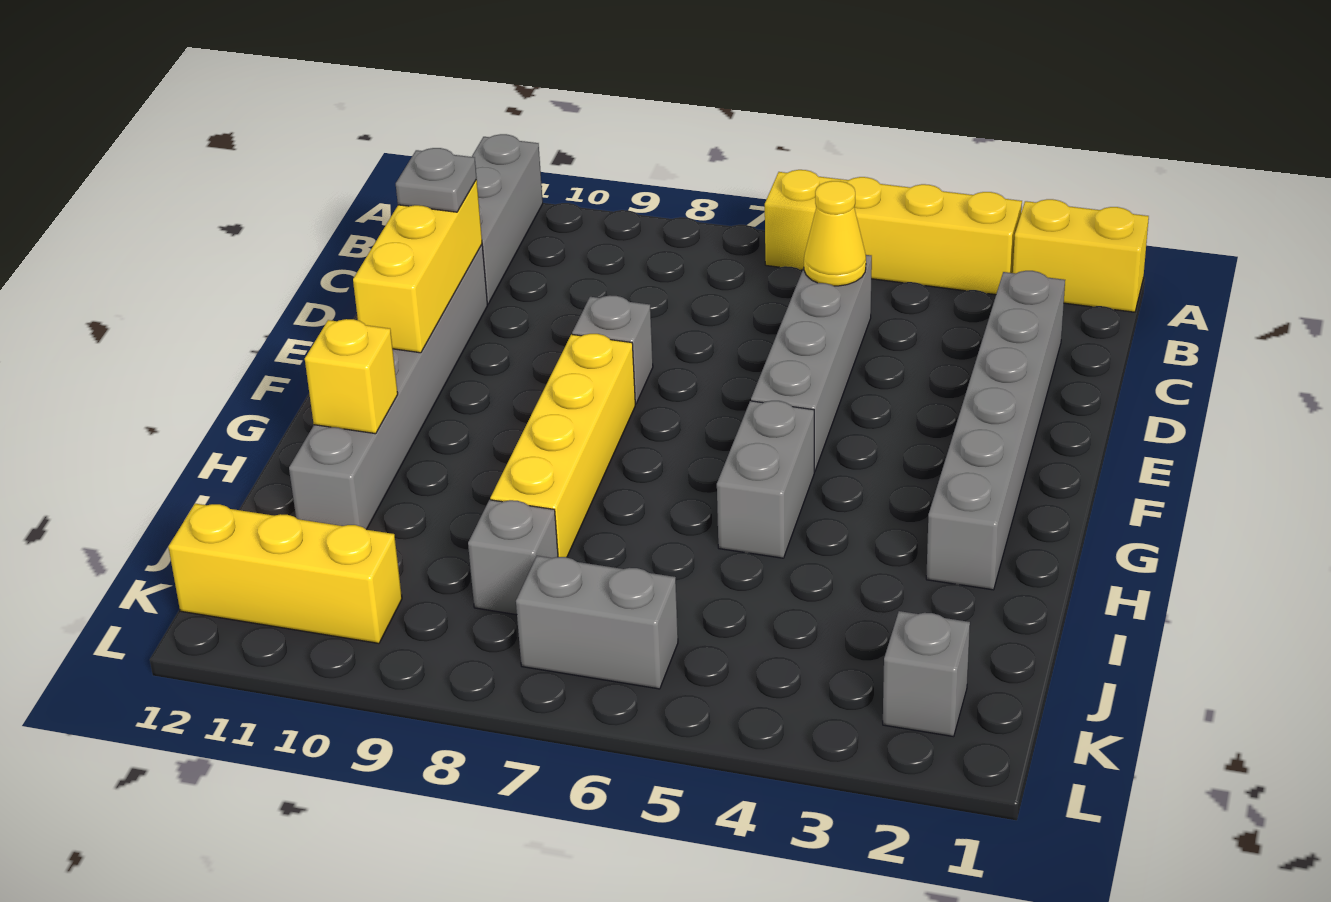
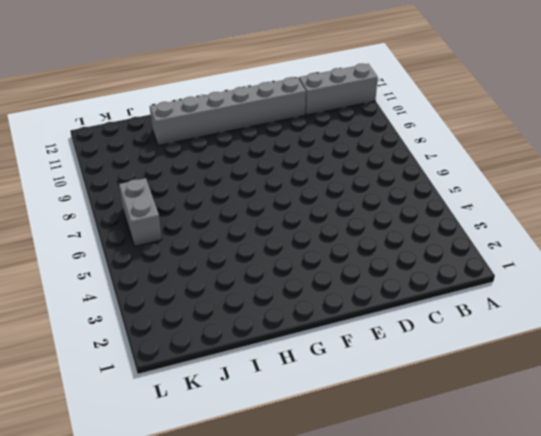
none -> yellow 1x2 brick [1013,199,1149,312]
none -> yellow 1x4 brick [765,170,1022,295]
none -> grey 1x6 brick [926,271,1065,590]

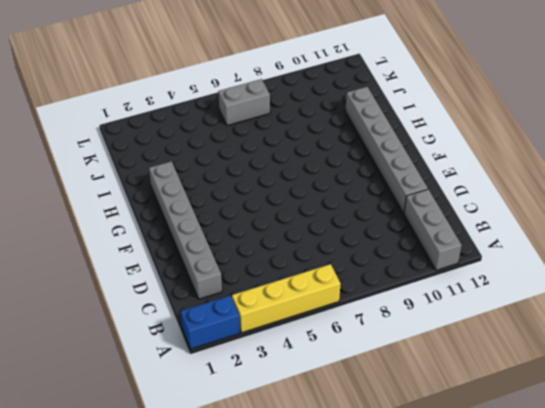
blue 1x2 brick [181,295,240,349] -> yellow 1x2 brick [1013,199,1149,312]
none -> grey 1x4 brick [751,255,872,472]
none -> grey 1x1 brick [572,295,653,404]
none -> yellow 1x4 brick [490,334,635,557]

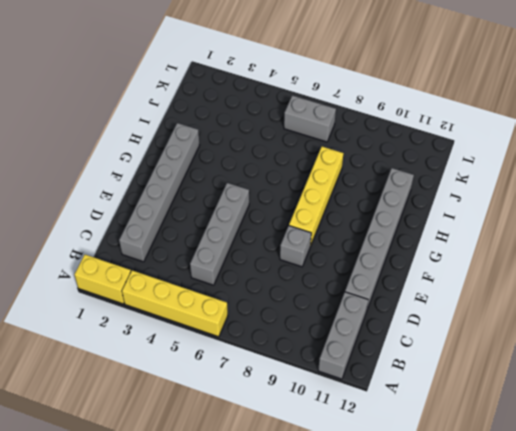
none -> grey 1x2 brick [717,401,814,558]
none -> grey 1x1 brick [468,500,558,615]
none -> grey 1x1 brick [883,611,970,737]

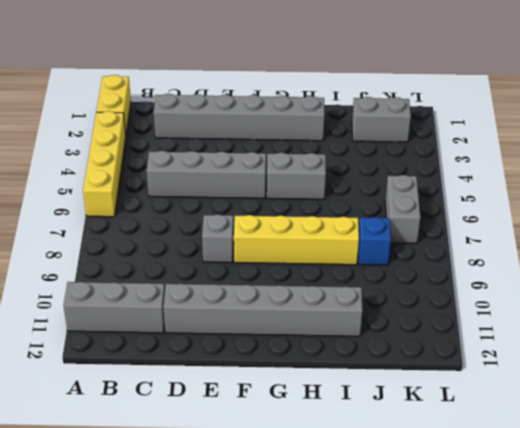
grey 1x2 brick [352,97,411,142] -> grey 1x1 brick [883,611,970,737]
blue 1x1 brick [358,217,391,265] -> grey 1x1 brick [468,500,558,615]
none -> yellow 1x3 brick [169,504,402,643]
none -> yellow 1x1 cone [804,181,866,286]
none -> yellow 1x3 brick [353,180,482,353]

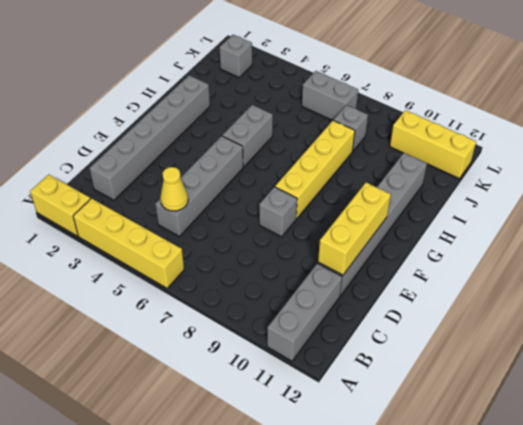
none -> yellow 1x1 brick [305,319,398,434]
none -> grey 1x1 plate [396,148,477,212]

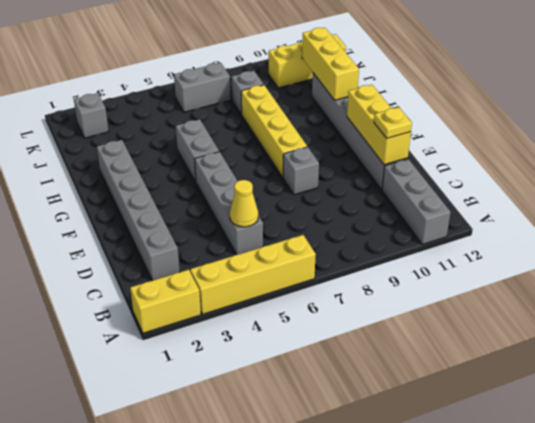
yellow 1x1 plate [374,107,412,138] -> grey 1x1 plate [396,148,477,212]
yellow 1x3 brick [302,28,359,100] -> yellow 1x1 brick [305,319,398,434]

